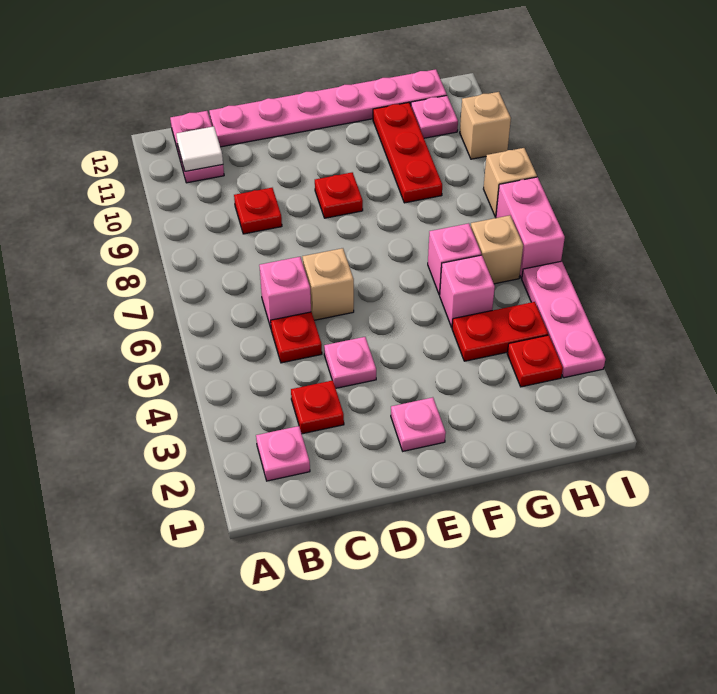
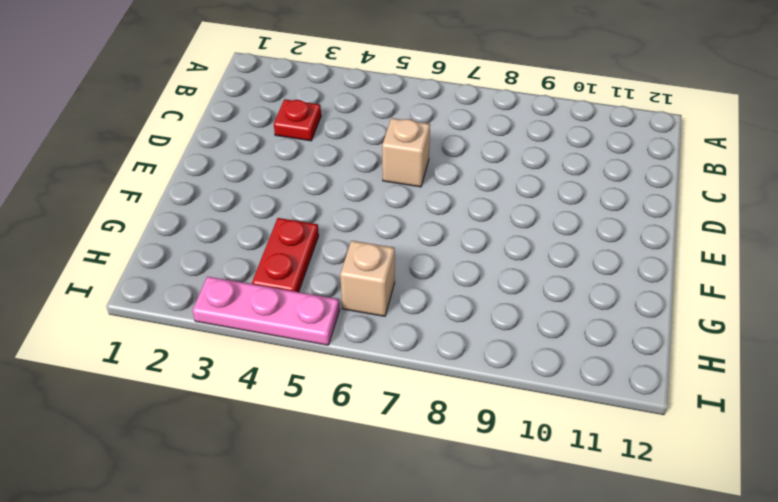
none -> pink 1x1 plate [256,426,310,481]
none -> pink 1x2 plate [170,111,224,183]
none -> red 1x1 plate [271,312,322,363]

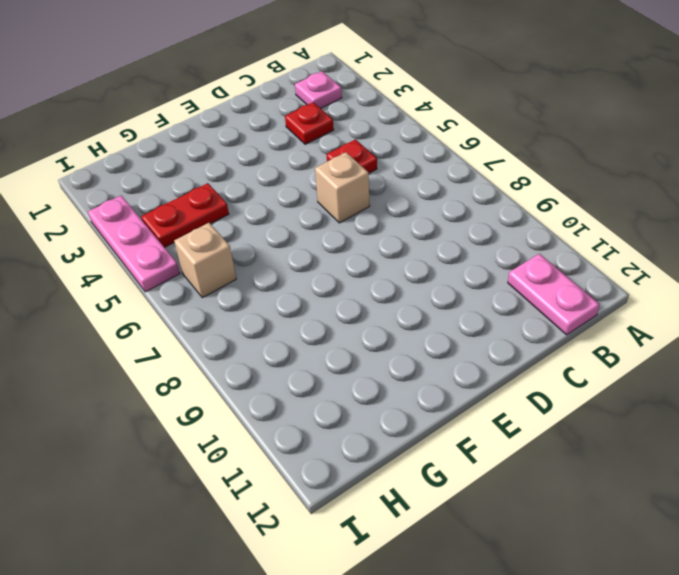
none -> pink 1x1 brick [259,257,311,327]
none -> red 1x1 plate [234,188,282,234]
none -> pink 1x6 plate [209,69,447,147]

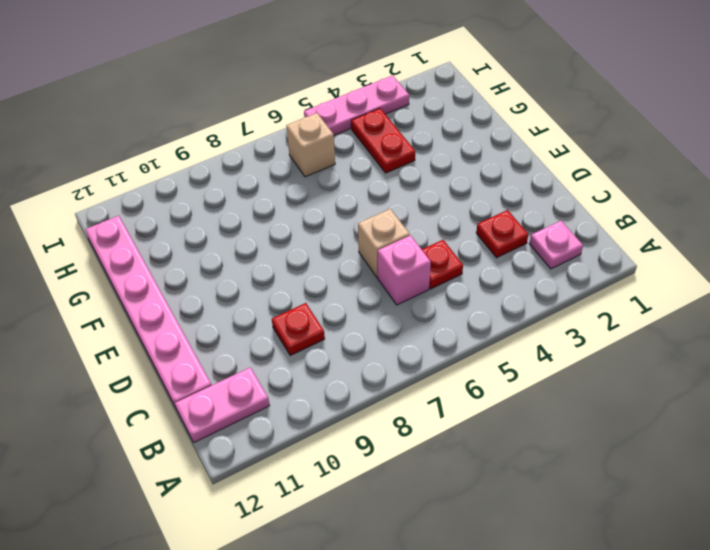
none -> pink 1x1 plate [324,337,376,388]
none -> pink 1x1 plate [391,397,446,451]
none -> red 1x1 plate [315,172,363,218]

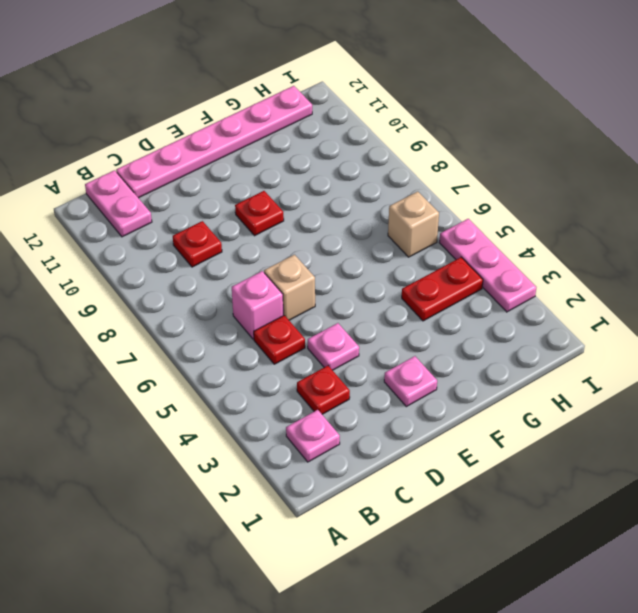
none -> pink 1x1 brick [440,255,495,327]
none -> pink 1x1 brick [428,223,481,295]
none -> red 1x3 plate [373,103,442,203]

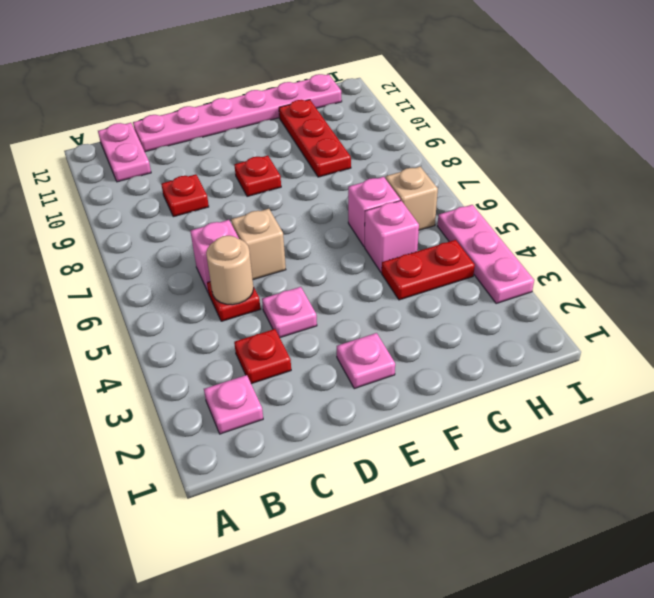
tan 1x1 round brick [206,236,254,305] -> none
none -> red 1x1 plate [507,335,563,387]
none -> pink 1x1 plate [411,96,458,138]
none -> pink 1x2 brick [496,177,565,278]

